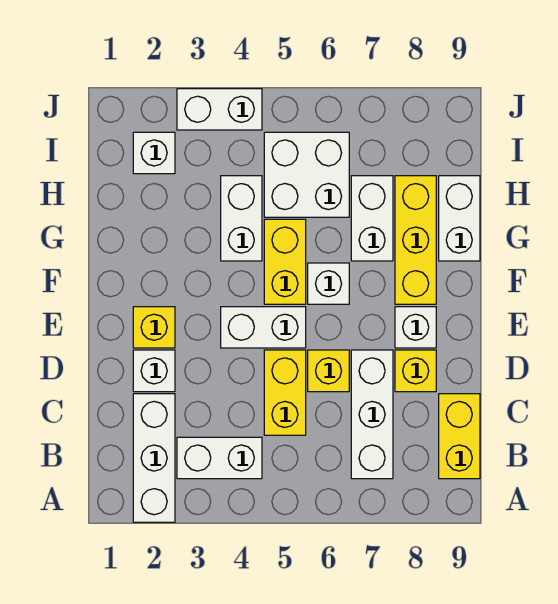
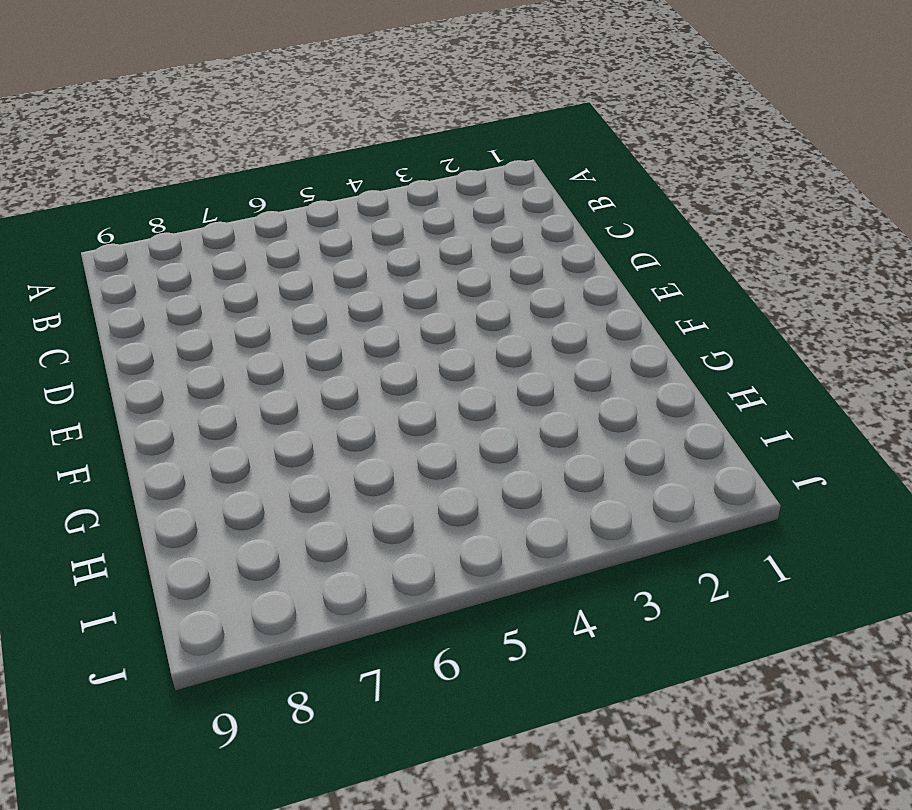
none -> white 1x3 brick [133,394,175,522]
none -> white 1x2 brick [177,437,262,479]
none -> white 1x3 brick [351,350,393,479]

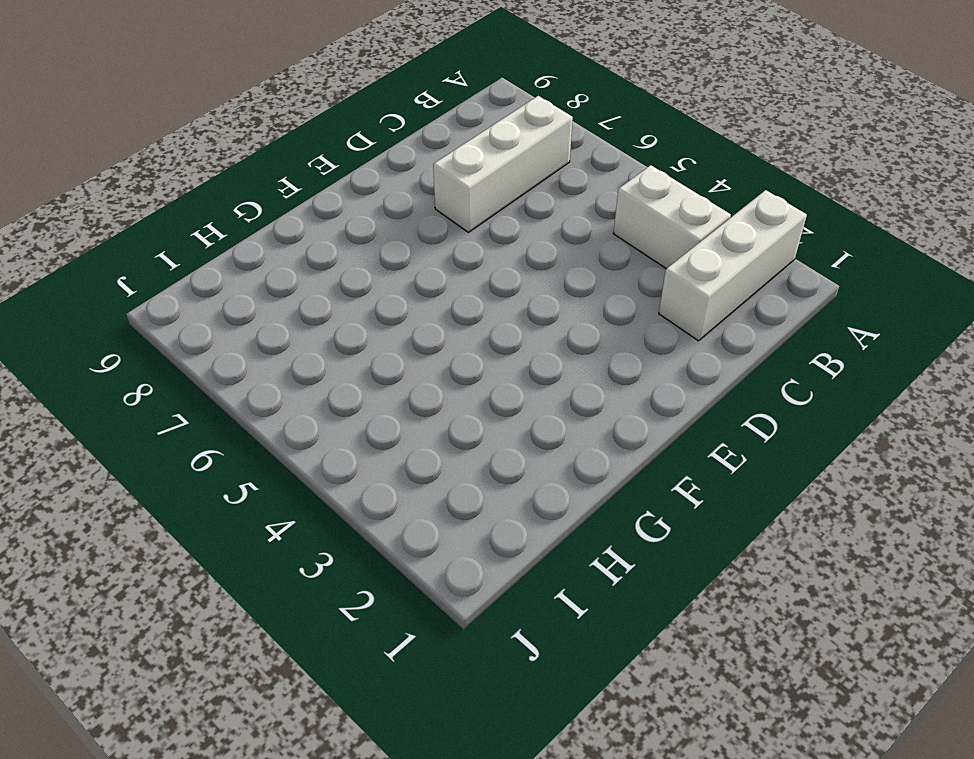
none -> yellow 1x2 brick [439,394,480,479]
none -> yellow 1x2 brick [264,350,306,435]
none -> white 1x1 brick [133,350,175,392]

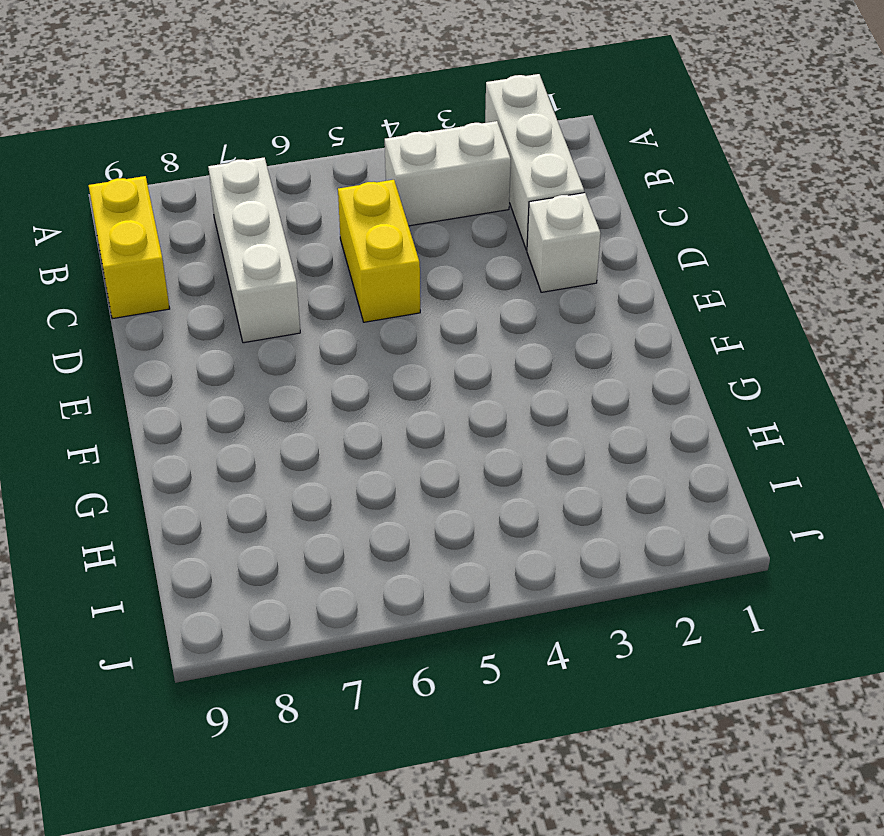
none -> yellow 1x1 brick [308,350,349,392]
none -> yellow 1x1 brick [395,350,436,392]
none -> yellow 1x1 brick [133,307,175,348]

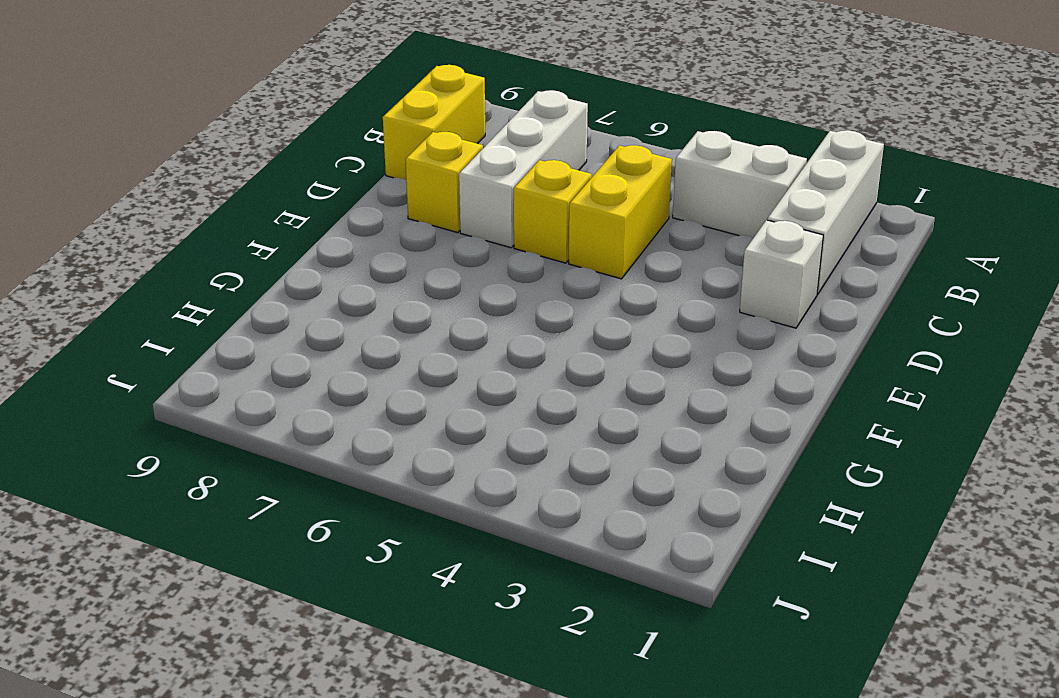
none -> yellow 1x1 brick [133,307,175,348]
none -> white 1x2 brick [221,307,306,348]
none -> white 1x1 brick [395,307,436,348]

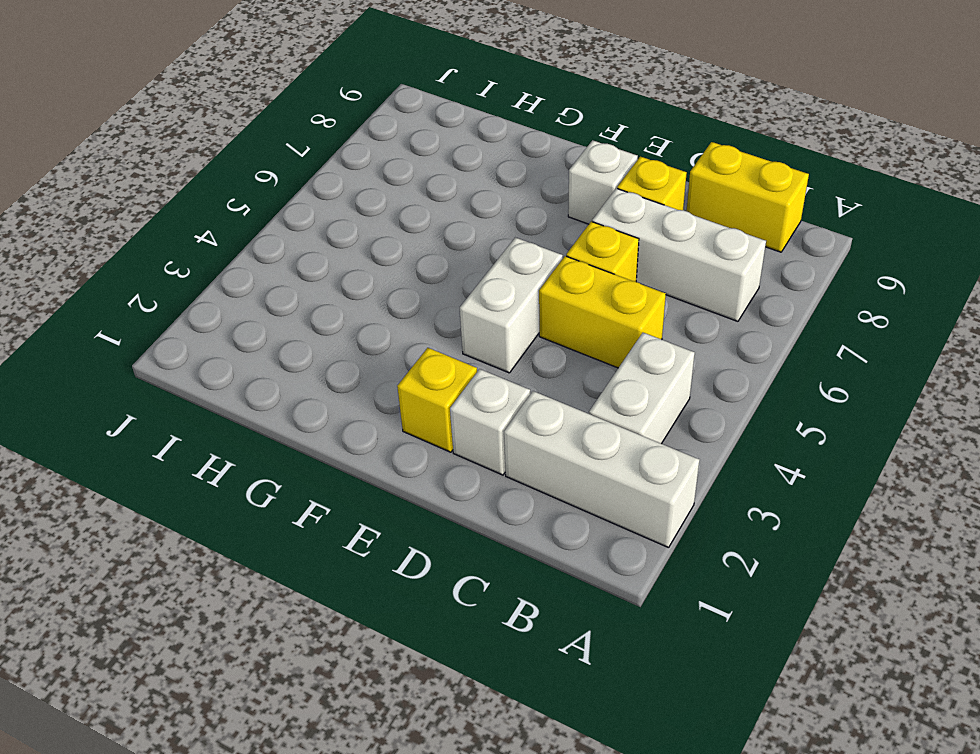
none -> yellow 1x2 brick [264,219,306,304]
none -> white 1x1 brick [308,263,349,304]
none -> yellow 1x3 brick [395,176,436,304]

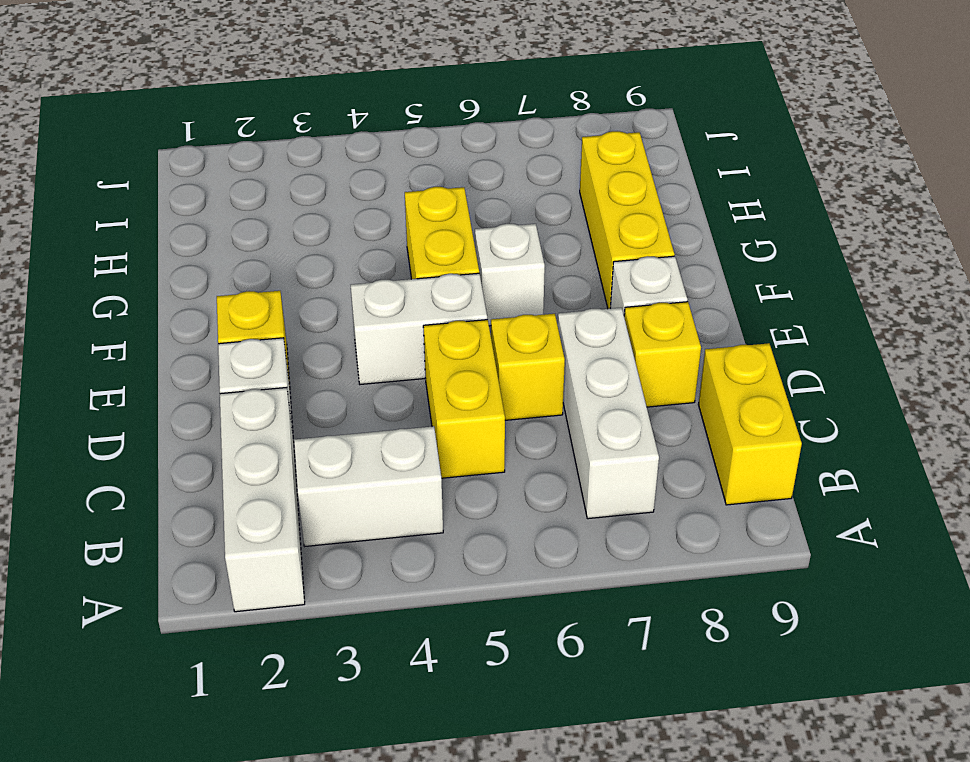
none -> white 1x2 brick [221,176,262,261]
none -> white 1x2 brick [351,176,393,261]
none -> white 1x2 brick [439,176,480,261]

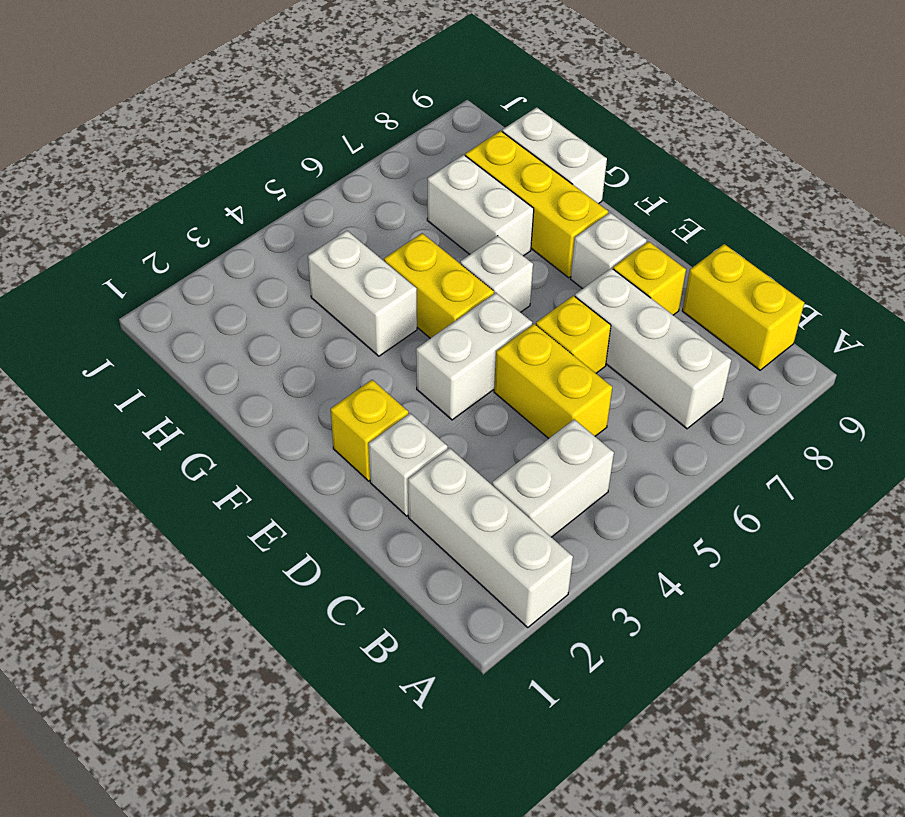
none -> white 2x2 brick [264,132,349,217]
none -> white 1x1 brick [133,132,175,174]
none -> white 1x2 brick [177,89,262,130]

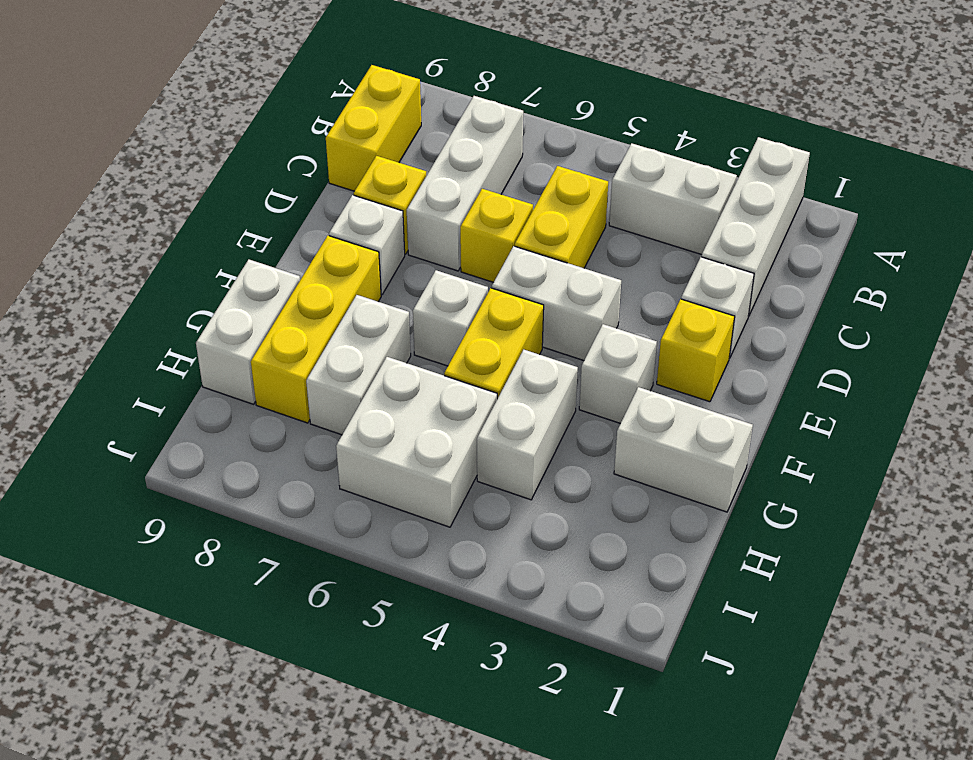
white 1x1 brick [579,324,657,423] -> white 1x1 brick moved to [133,132,175,174]
white 1x2 brick [614,387,753,512] -> white 1x2 brick moved to [177,89,262,130]

